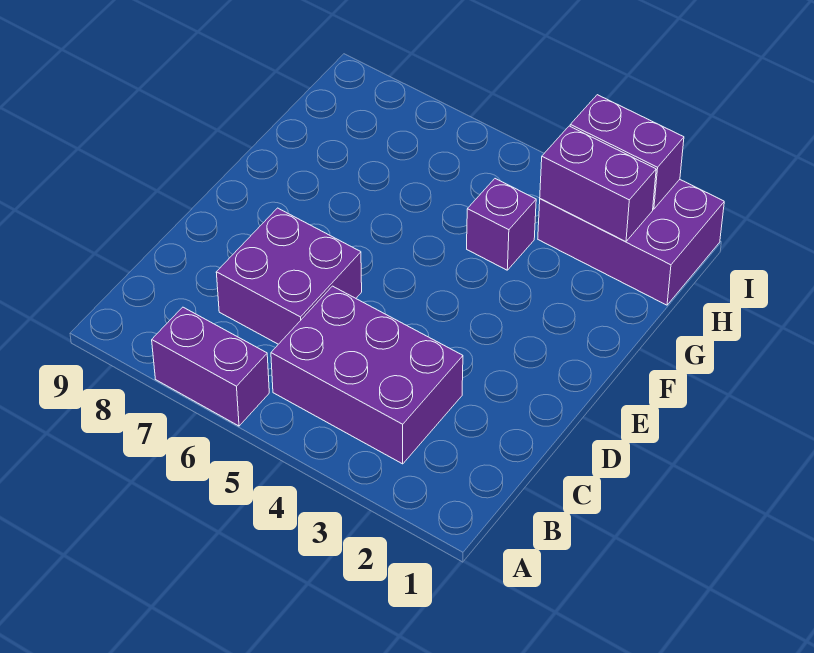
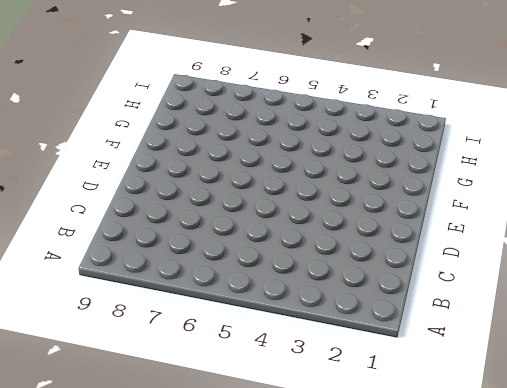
none -> purple 1x2 brick [152,307,269,426]
none -> purple 2x3 brick [271,286,463,464]

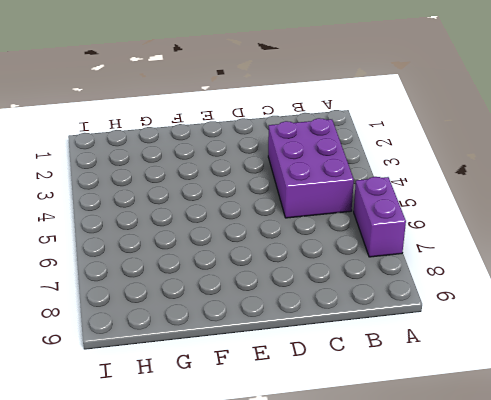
none -> purple 2x2 brick [216,208,362,344]
none -> purple 1x1 brick [467,179,536,270]

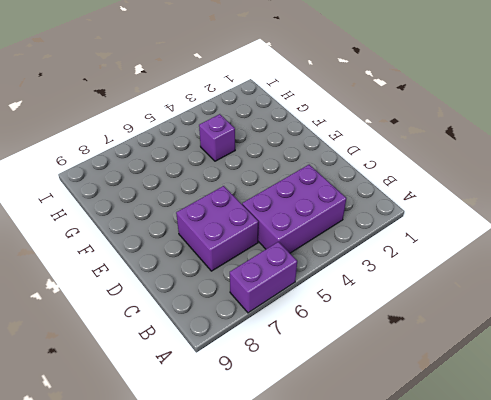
none -> purple 2x3 brick [538,179,724,305]
none -> purple 1x2 brick [540,126,656,242]

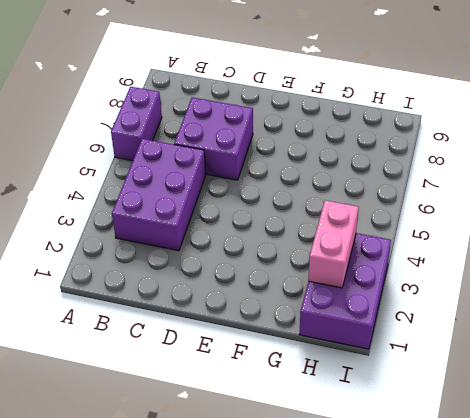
pink 1x2 brick [308,200,359,288] -> purple 1x2 brick [540,126,656,242]
none -> purple 1x1 brick [467,179,536,270]
none -> purple 1x2 brick [570,95,684,209]

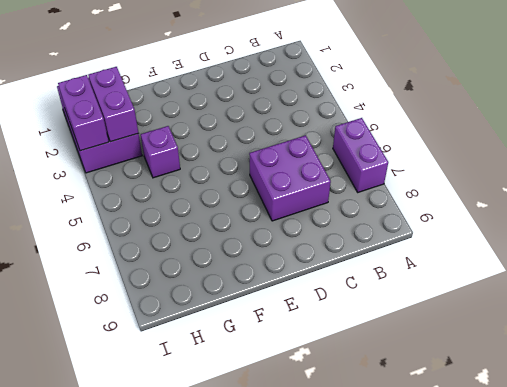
none -> purple 2x3 brick [271,286,463,464]

